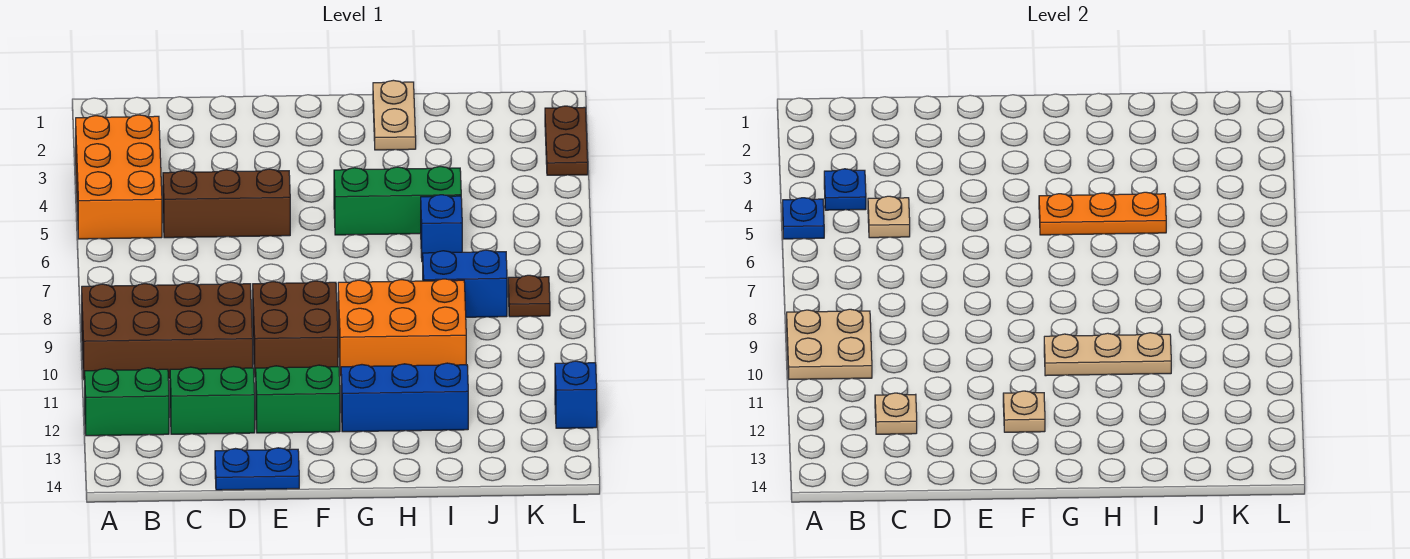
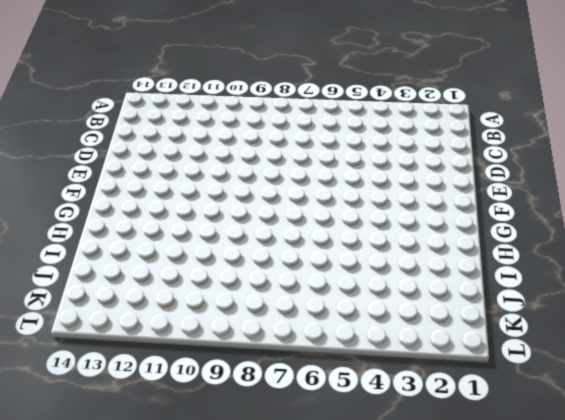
none -> orange 2x3 brick [76,115,162,239]
none -> brown 2x4 brick [82,282,253,379]
none -> green 1x2 brick [85,368,169,436]

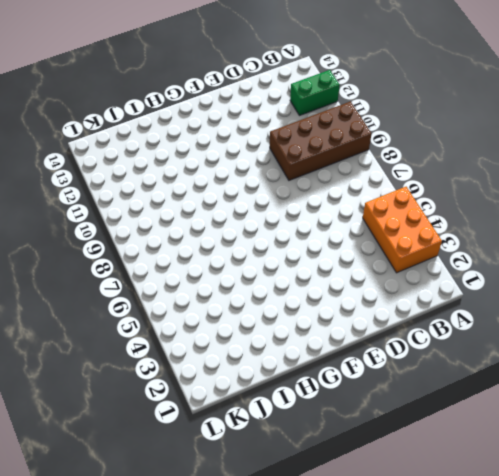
none -> brown 1x3 brick [163,169,290,238]
none -> green 1x2 brick [170,367,255,434]
none -> blue 1x2 plate [215,448,299,490]

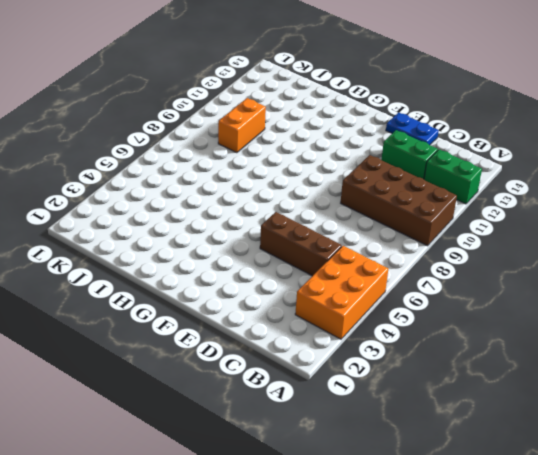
orange 1x2 brick [218,98,266,153] -> none
none -> brown 2x2 brick [253,281,338,377]
none -> green 1x2 brick [256,365,340,433]
none -> green 1x3 brick [334,166,461,235]

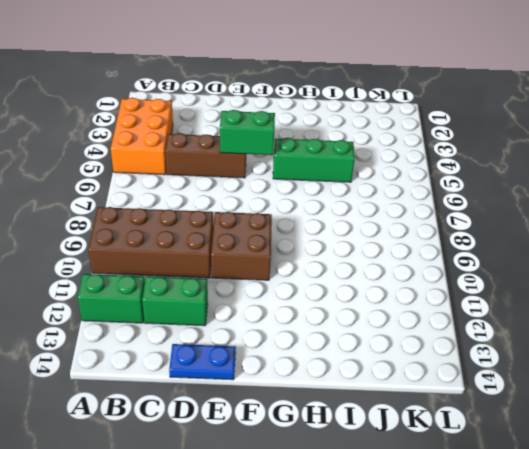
green 1x2 brick [220,110,275,155] -> green 1x2 brick moved to [256,365,340,433]
none -> orange 2x3 brick [338,279,466,376]
none -> blue 1x3 brick [341,363,468,432]
none -> tan 1x2 plate [373,80,416,150]

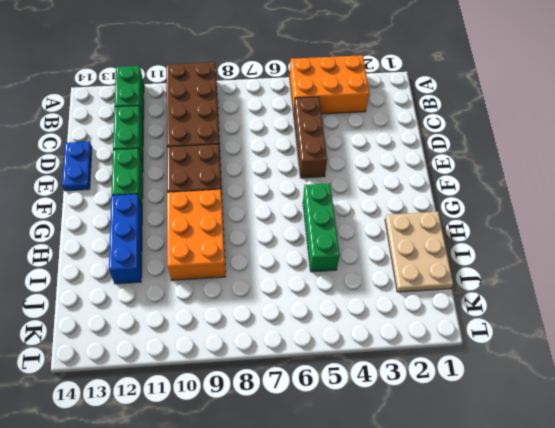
tan 2x3 plate [385,212,453,292] -> tan 1x2 plate [373,80,416,150]
none -> blue 1x1 brick [421,195,462,262]
none -> blue 1x2 brick [423,250,507,317]
none -> brown 1x1 plate [508,275,550,317]

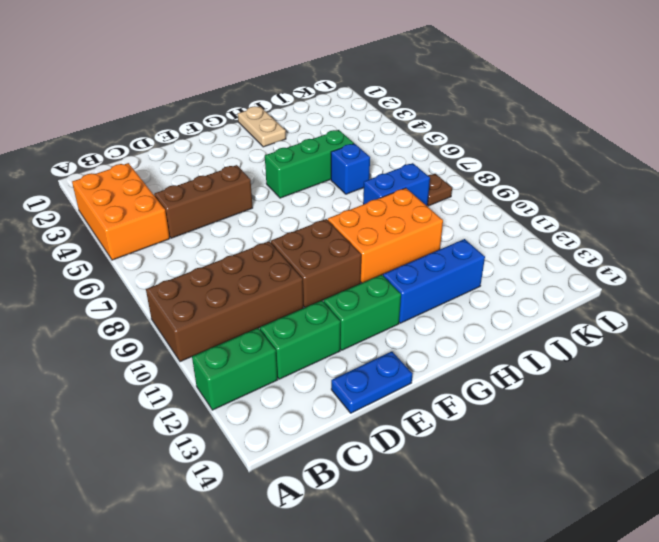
none -> brown 1x2 plate [545,106,588,175]
none -> blue 1x1 brick [555,361,597,428]
none -> blue 1x1 plate [783,198,824,239]

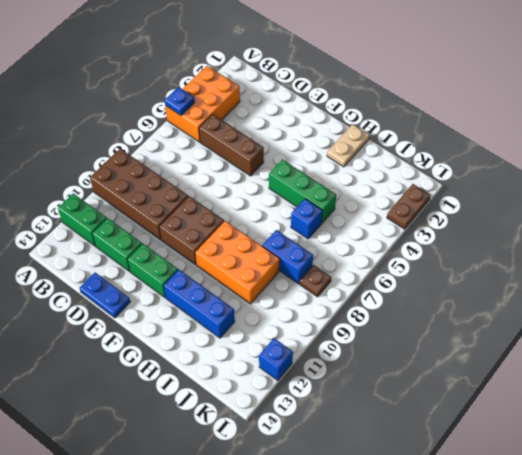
none -> tan 2x2 plate [787,309,872,379]
none -> blue 1x1 plate [824,169,866,210]
none -> tan 1x1 plate [868,196,910,238]

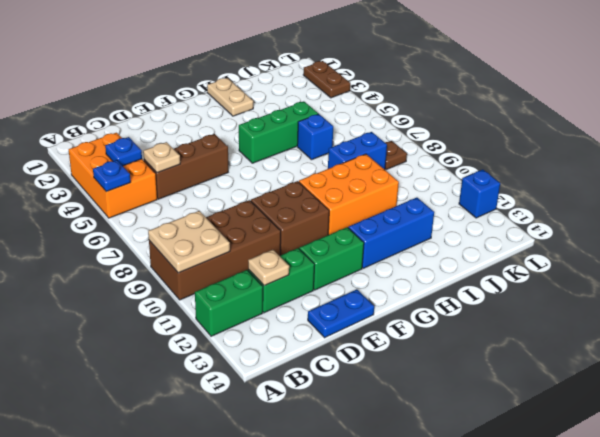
none -> tan 1x1 plate [1003,391,1045,432]
none -> orange 1x3 plate [1039,192,1166,235]
none -> tan 1x3 plate [1044,333,1171,376]

